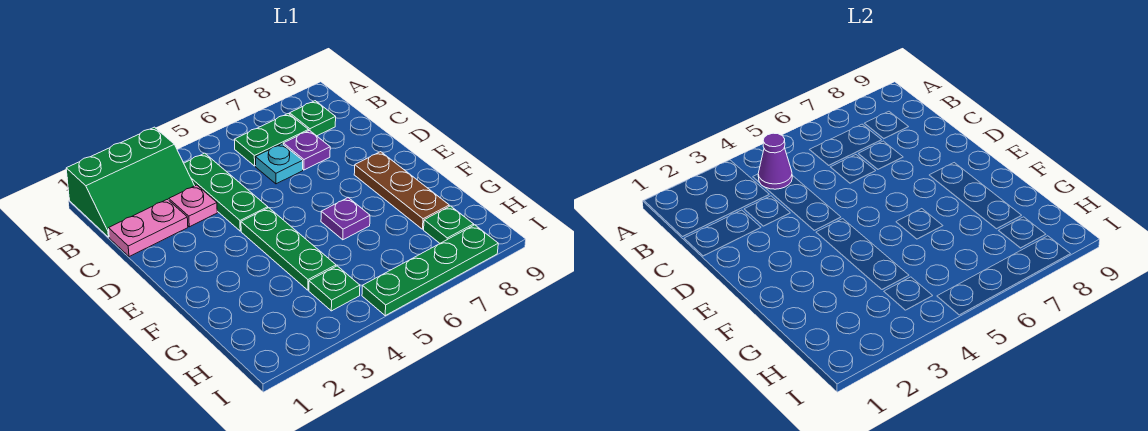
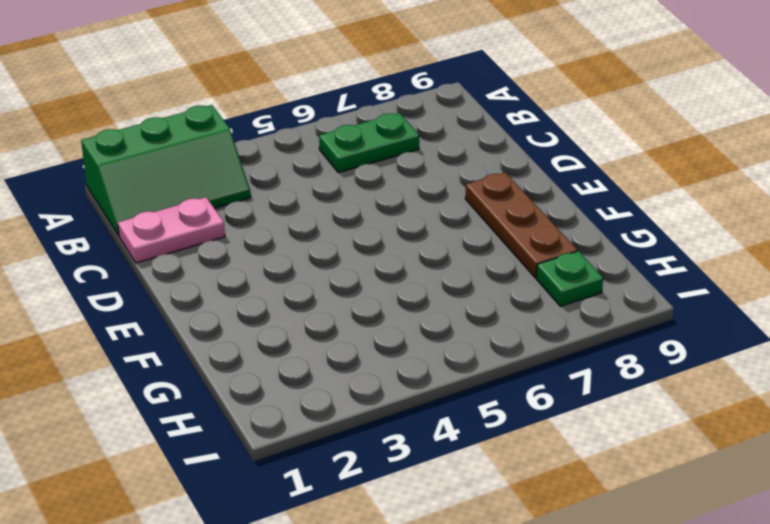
none -> green 1x3 plate [184,153,268,231]
none -> green 1x1 plate [290,101,336,136]
none -> pink 1x1 plate [169,185,217,227]

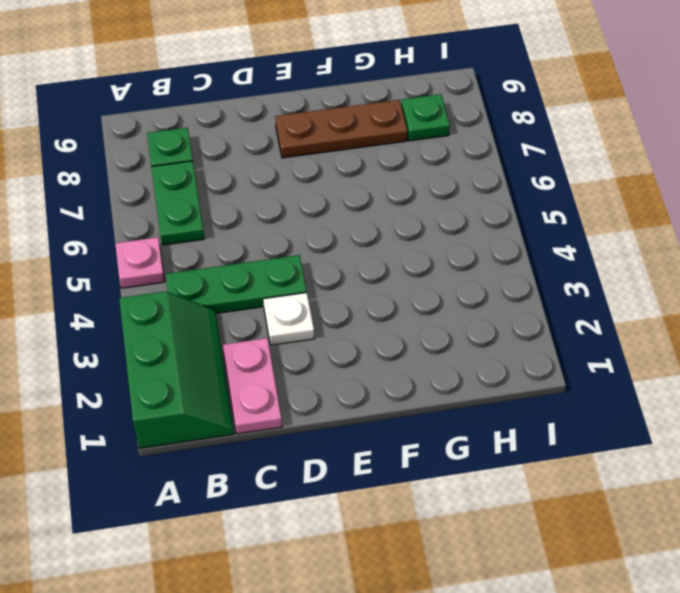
pink 1x1 plate [115,237,165,288] -> pink 1x1 plate moved to [169,185,217,227]
white 1x1 plate [263,293,314,345] -> none
none -> cyan 1x1 plate [255,144,303,184]
none -> purple 1x1 plate [283,131,330,170]
none -> green 1x3 plate [241,208,336,290]

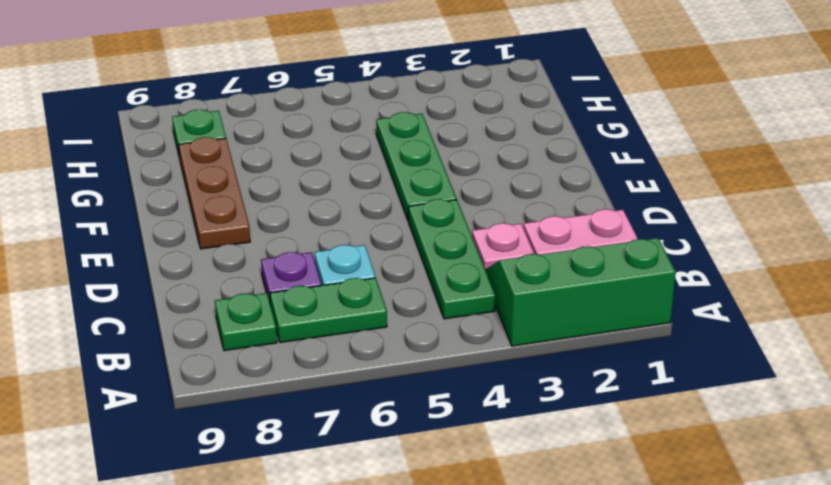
none -> purple 1x1 plate [321,198,370,240]
none -> green 1x1 plate [309,266,360,311]
none -> green 1x4 plate [362,225,498,316]

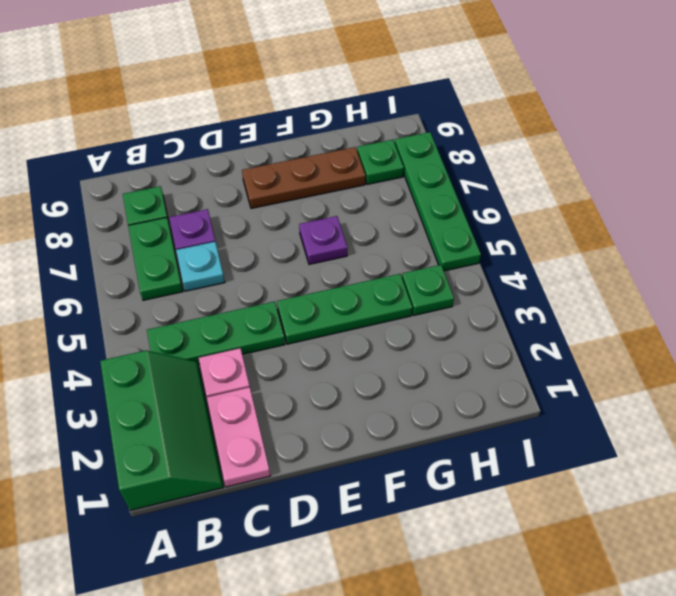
none -> purple 1x1 cone [758,133,792,189]

